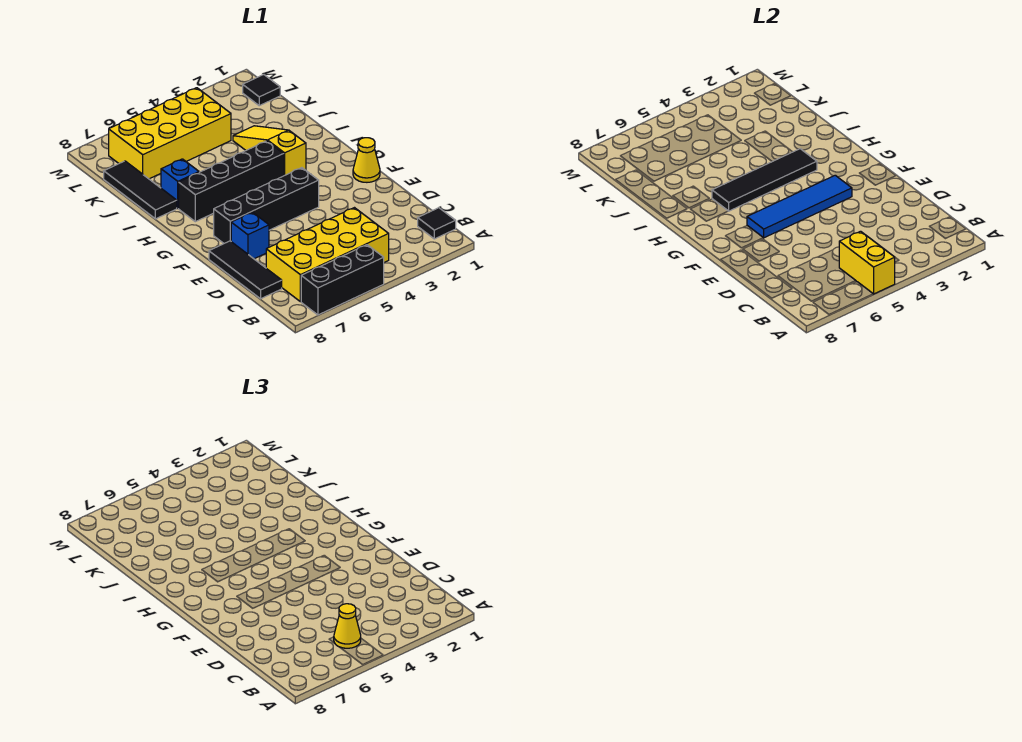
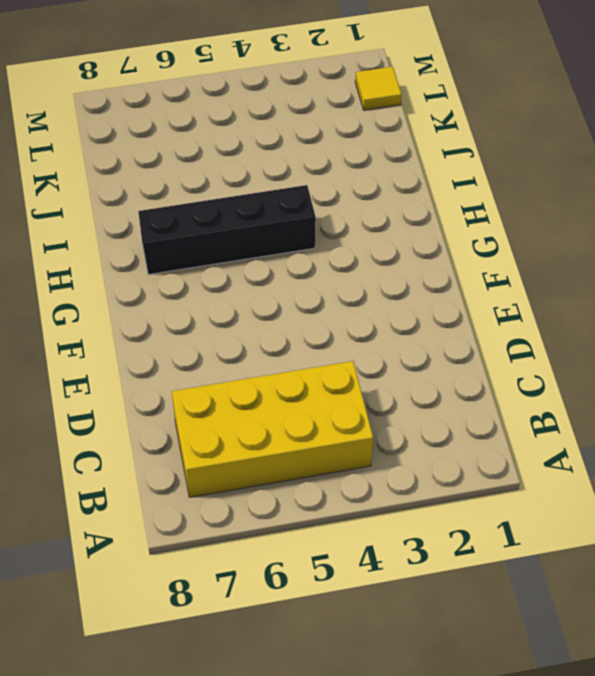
yellow 1x1 tile [355,67,402,110] -> black 1x1 tile [243,75,280,106]
none -> black 1x3 brick [301,245,384,315]
none -> black 1x1 tile [418,208,456,239]
none -> black 1x3 tile [209,241,282,299]

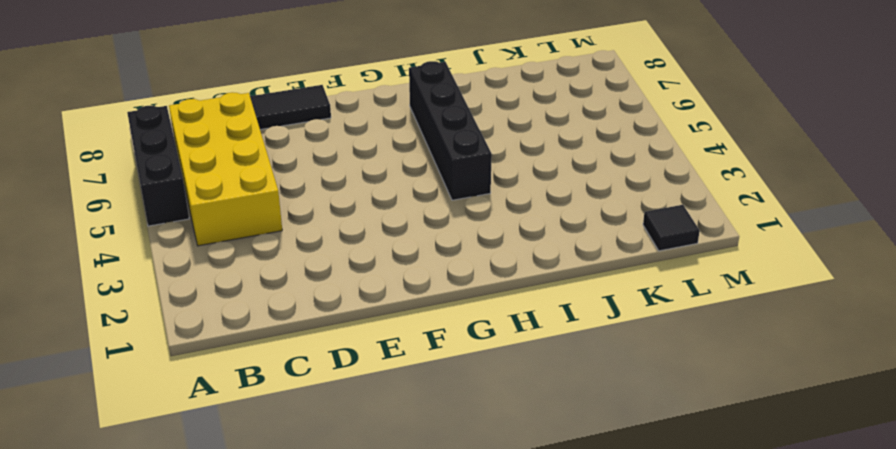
none -> black 1x1 tile [418,208,456,239]
none -> blue 1x1 brick [231,212,269,259]
none -> yellow 1x1 cone [353,138,380,182]

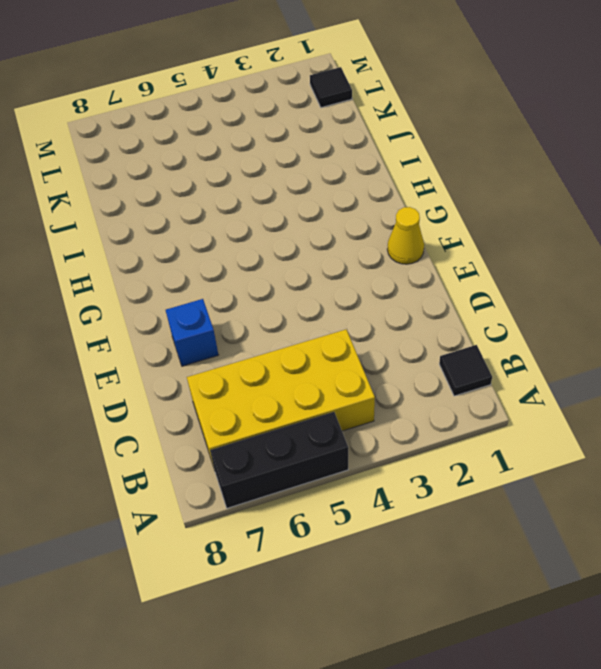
none -> black 1x3 tile [209,241,282,299]
none -> black 1x4 brick [214,168,319,243]
none -> yellow 1x3 slope [233,126,306,176]

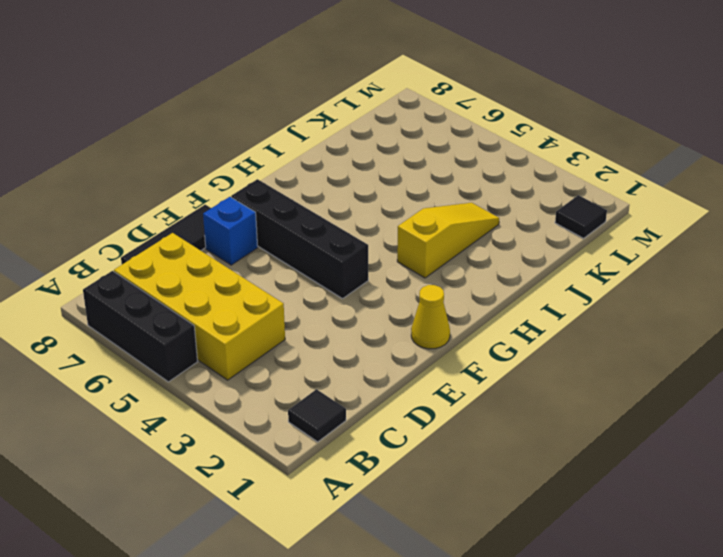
none -> black 1x4 brick [179,141,284,222]
none -> blue 1x1 brick [161,159,199,208]
none -> black 1x3 tile [104,161,177,219]

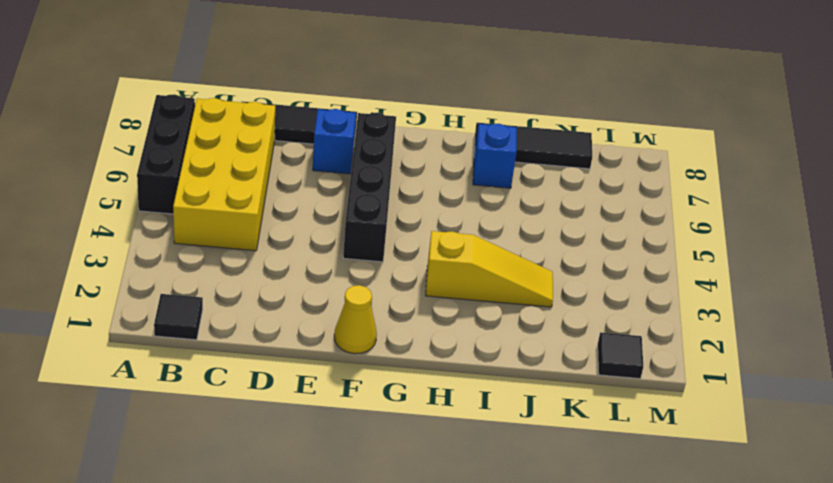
none -> black 1x4 brick [179,141,284,222]
none -> yellow 2x4 brick [109,88,231,179]
none -> yellow 1x2 brick [839,231,895,294]

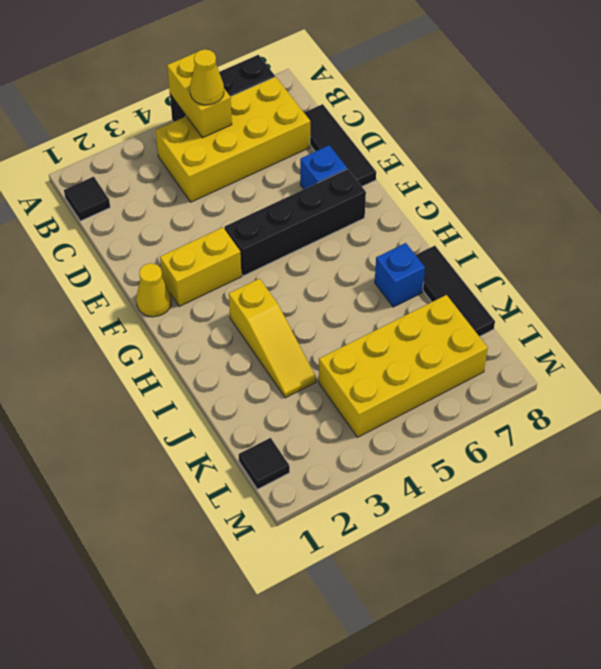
yellow 1x2 brick [160,227,242,306] -> none
none -> black 1x4 brick [179,141,284,222]
none -> blue 1x4 tile [747,175,852,238]
none -> black 1x4 tile [712,149,817,211]

